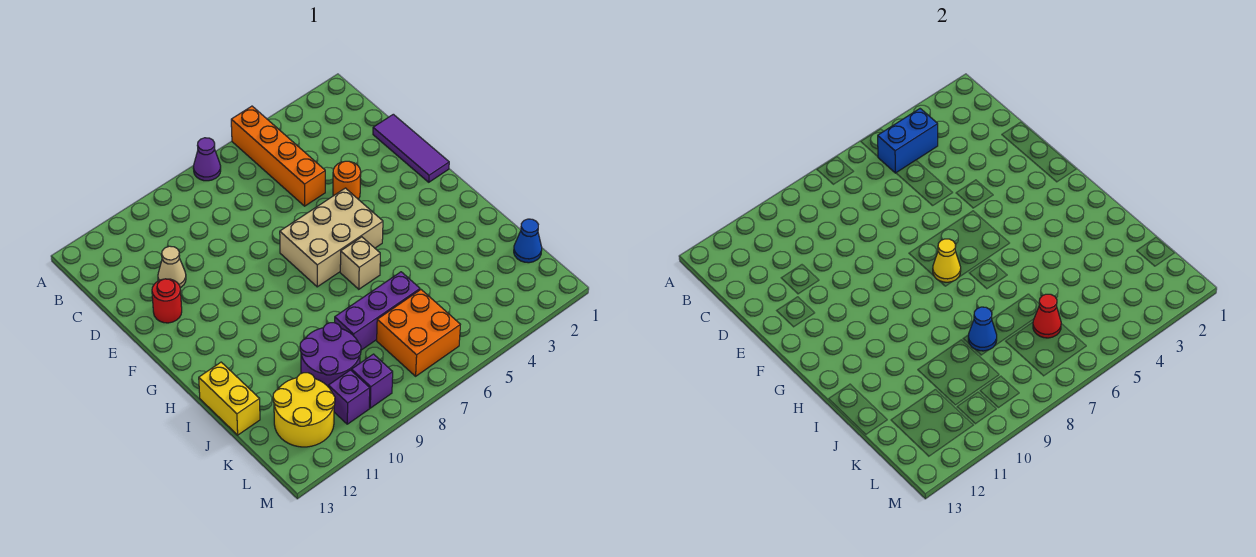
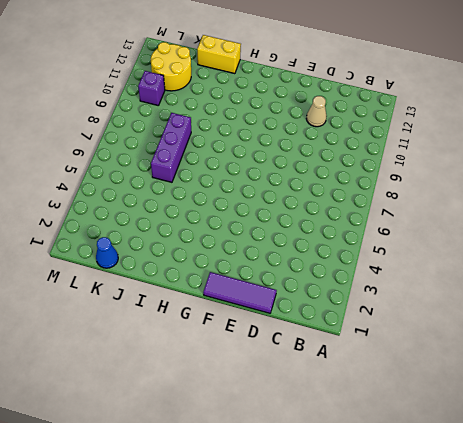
none -> orange 1x4 brick [231,106,325,206]
none -> purple 1x1 cone [193,138,221,181]
none -> orange 1x1 round brick [333,161,361,199]

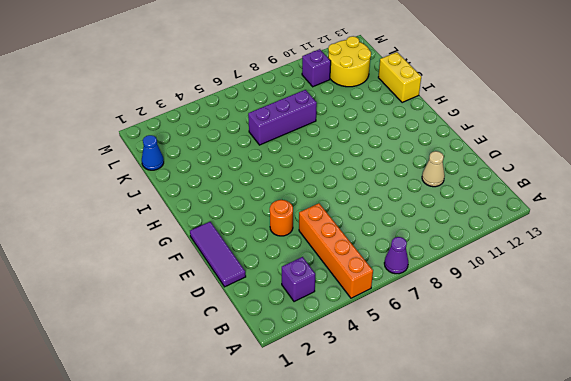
purple 1x1 brick [282,257,315,302] -> purple 1x1 brick moved to [352,354,393,408]
none -> red 1x1 round brick [152,279,182,323]
none -> tan 2x3 brick [280,188,383,287]
none -> tan 1x1 brick [340,237,380,289]

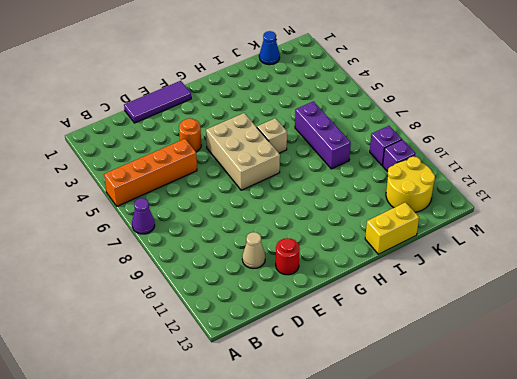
none -> purple 2x2 round brick [300,323,361,386]
none -> orange 2x2 brick [377,290,460,376]
none -> blue 1x2 brick [878,109,938,173]

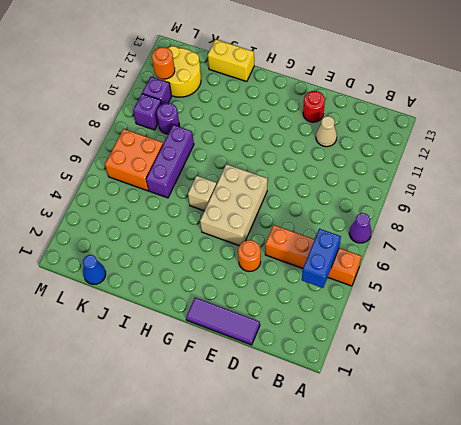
purple 1x1 round brick [157,103,179,134] -> purple 2x2 round brick [300,323,361,386]
orange 1x1 round brick [152,47,175,79] -> none
none -> yellow 1x1 cone [933,239,961,282]
none -> blue 1x1 cone [968,307,997,351]
none -> red 1x1 cone [1033,294,1061,338]

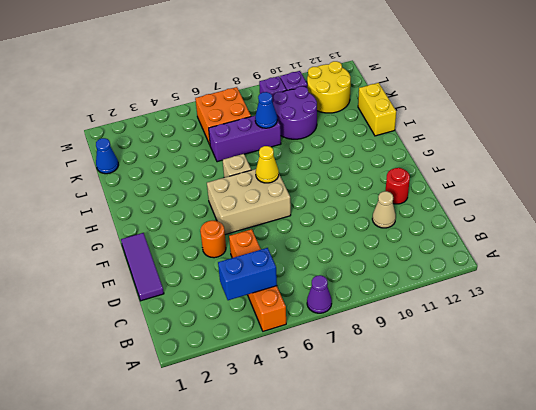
none -> red 1x1 cone [1033,294,1061,338]

